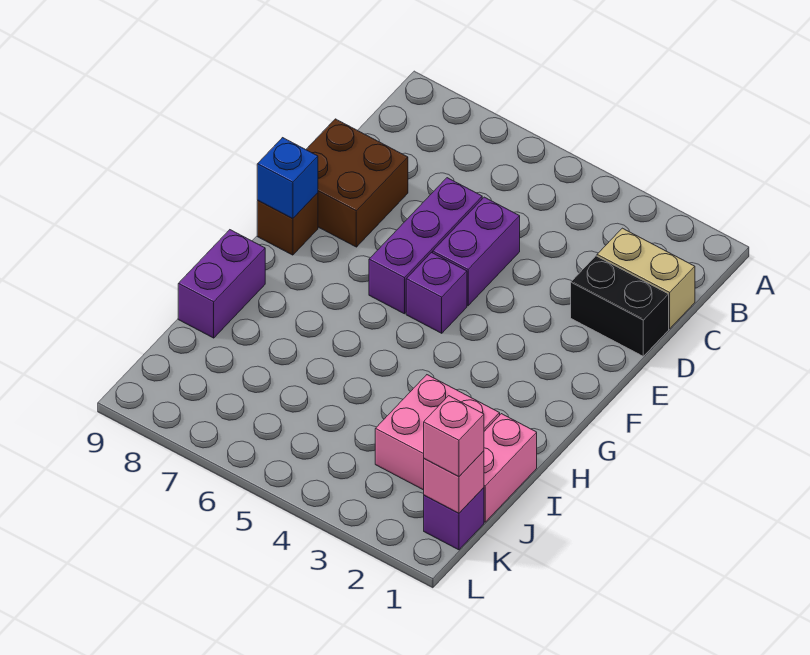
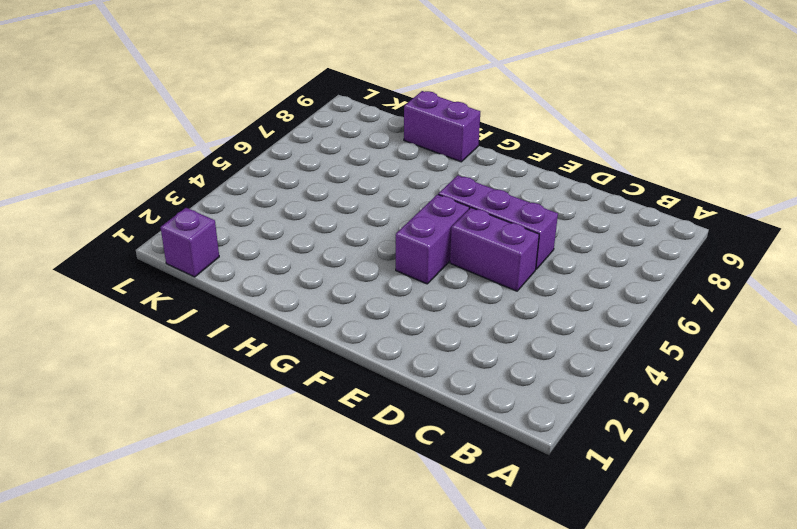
purple 1x2 brick [396,194,469,284] -> purple 1x1 brick [406,253,467,333]
none -> tan 1x2 brick [597,228,695,329]
none -> black 1x2 brick [571,256,669,356]
none -> brown 2x2 brick [306,119,408,247]

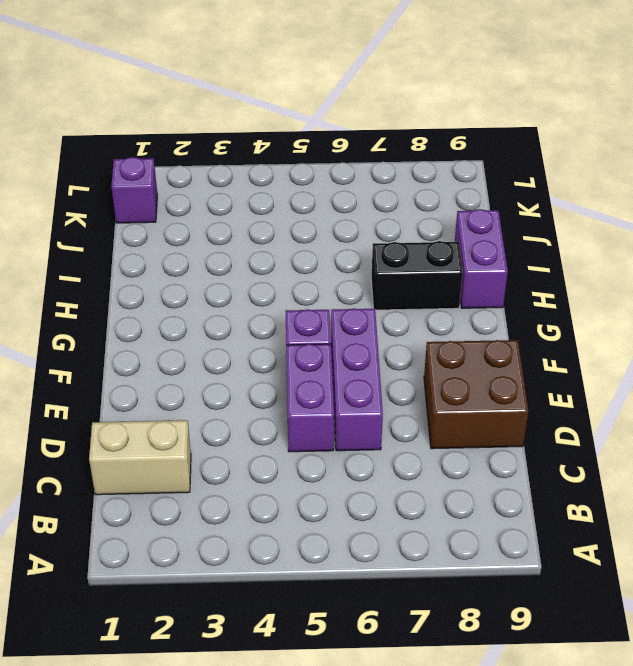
black 1x2 brick [371,241,463,310] -> black 1x2 brick moved to [571,256,669,356]
none -> brown 1x1 brick [257,193,318,255]
none -> pink 1x2 brick [484,414,537,522]
none -> pink 2x2 brick [375,375,500,490]

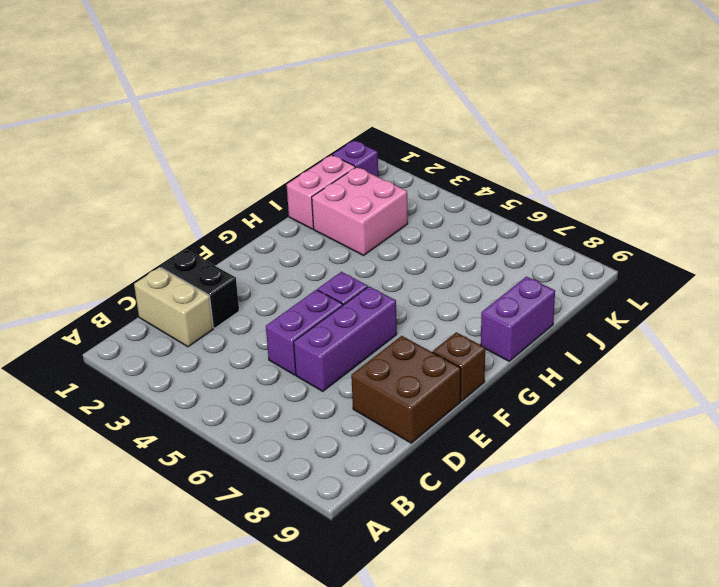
none -> blue 1x1 brick [257,138,318,218]
none -> pink 1x1 brick [424,451,484,513]
none -> pink 1x1 brick [424,396,484,476]

